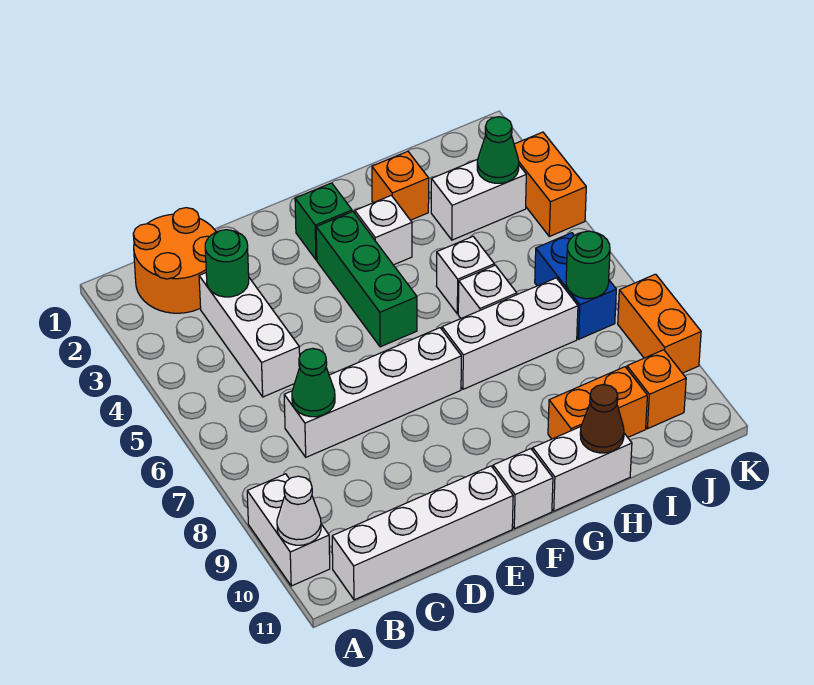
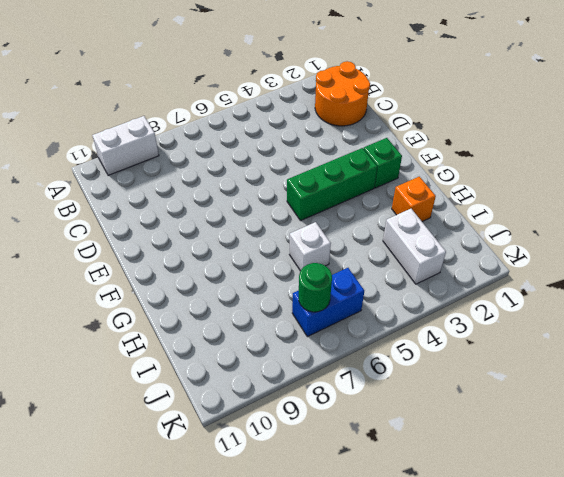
none -> white 1x4 brick [332,466,513,600]
none -> white 1x3 brick [199,273,300,397]
none -> white 1x4 brick [284,328,461,457]

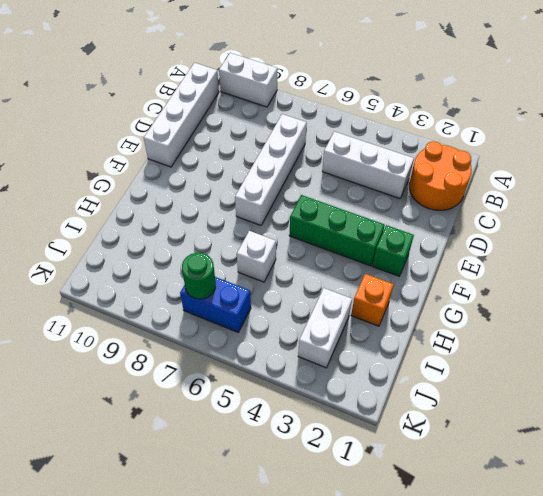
none -> white 1x1 brick [493,449,553,529]
none -> white 1x1 brick [355,195,412,265]
none -> white 1x3 brick [442,278,578,389]

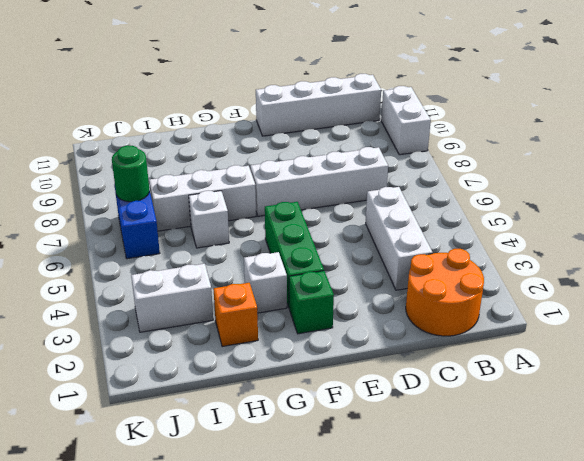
none -> white 1x1 brick [493,449,553,529]
none -> white 1x2 brick [533,427,632,511]
none -> white 1x1 brick [436,237,494,314]

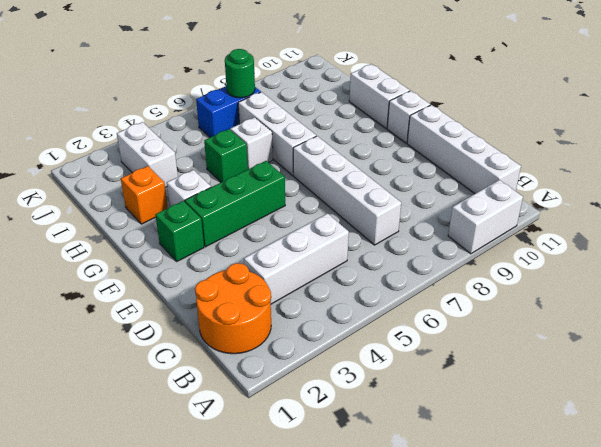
green 1x1 brick [204,129,248,182] -> white 1x1 brick [436,237,494,314]
none -> orange 1x2 brick [548,367,647,439]
none -> orange 1x1 brick [627,350,686,429]
none -> orange 1x2 brick [514,132,586,236]

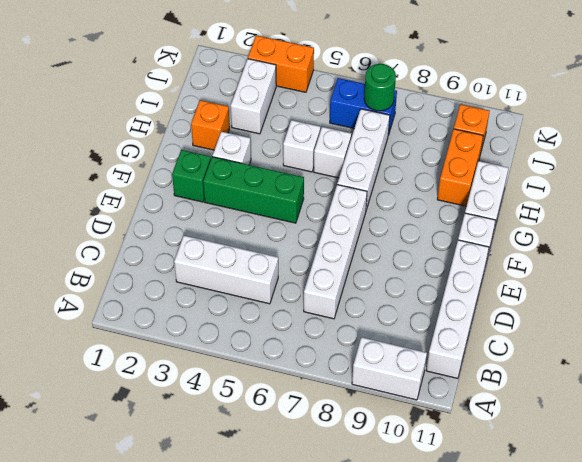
none -> orange 2x2 round brick [133,208,216,313]
none -> orange 1x2 brick [618,274,701,373]
none -> white 1x1 cone [277,476,321,545]

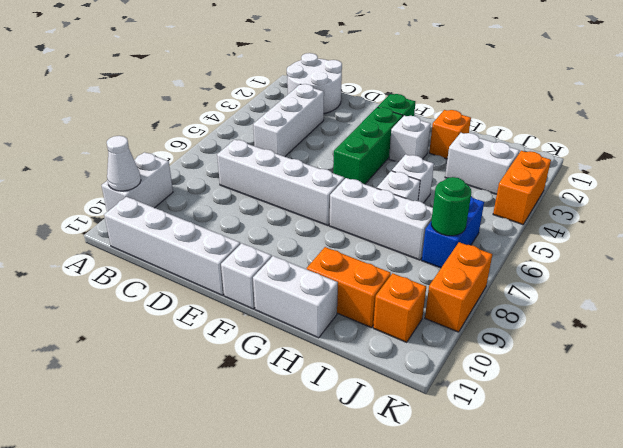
white 2x2 round brick [287,53,342,114] -> orange 2x2 round brick [133,208,216,313]
none -> green 1x1 round brick [205,230,249,297]
none -> green 1x1 cone [292,349,335,417]
none -> brown 1x1 cone [580,385,624,453]

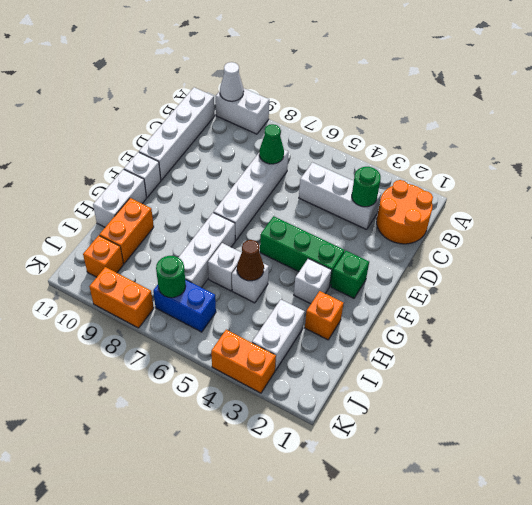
brown 1x1 cone [237,240,264,281] -> brown 1x1 cone moved to [580,385,624,453]
none -> green 1x1 cone [477,117,519,183]

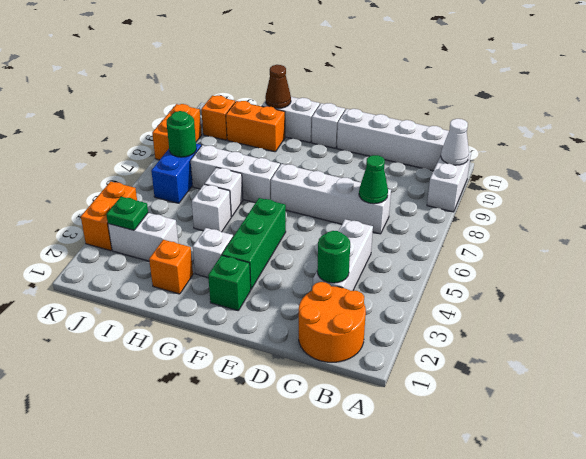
green 1x1 plate [106,197,148,230] -> green 1x1 cone [477,117,519,183]

